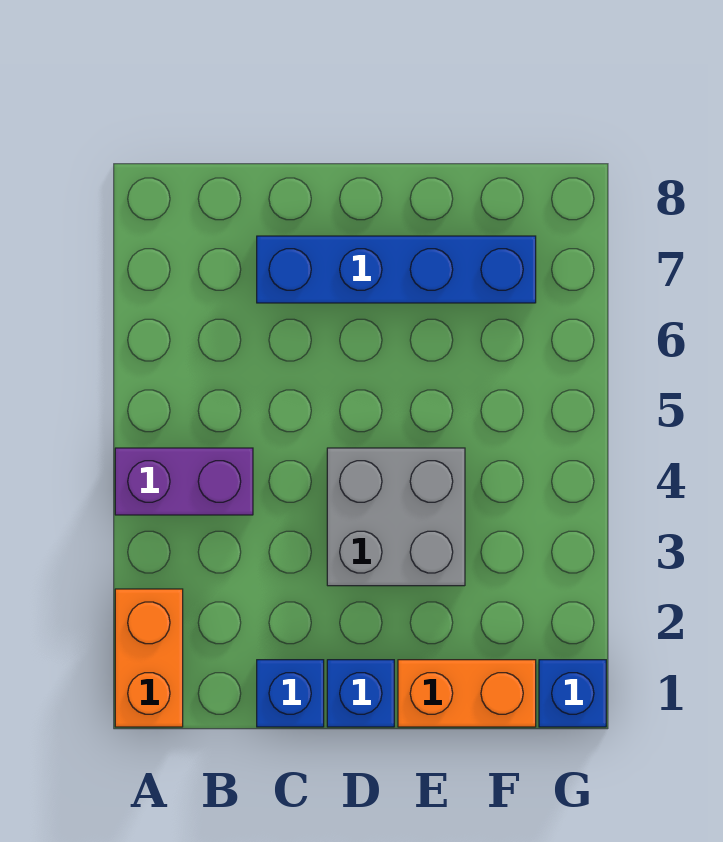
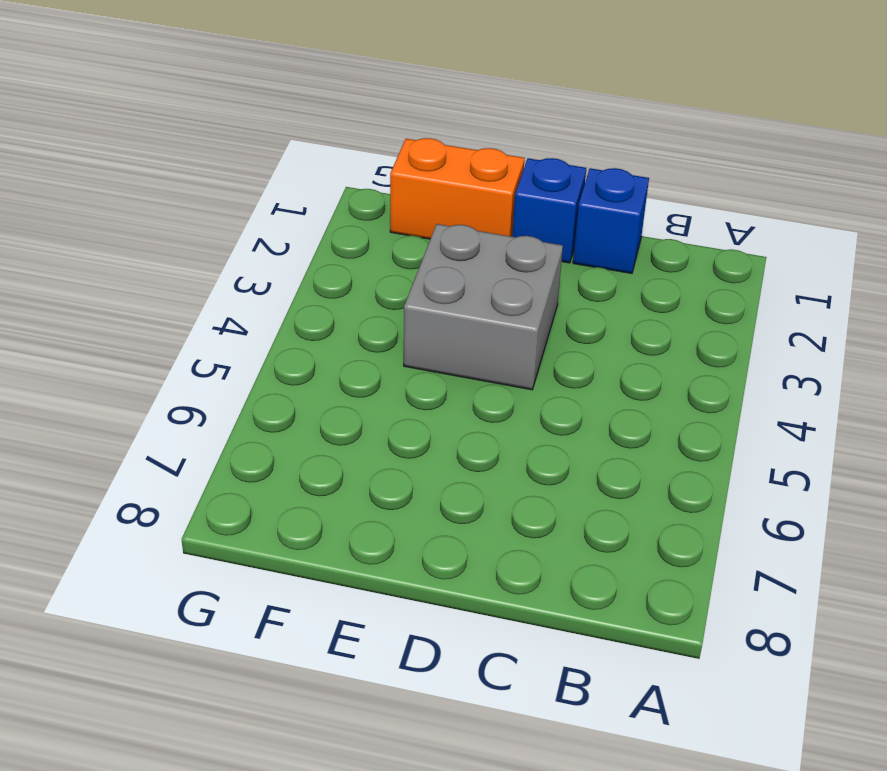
none -> orange 1x2 brick [115,589,183,727]
none -> purple 1x2 brick [115,448,253,515]

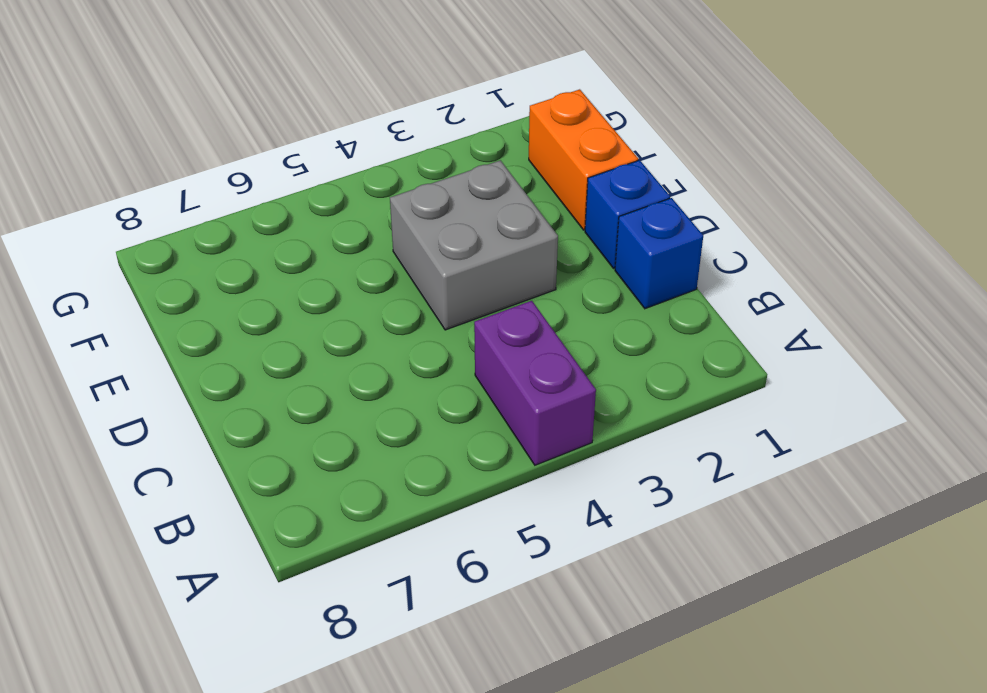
none -> orange 1x2 brick [115,589,183,727]
none -> blue 1x4 brick [257,236,536,303]

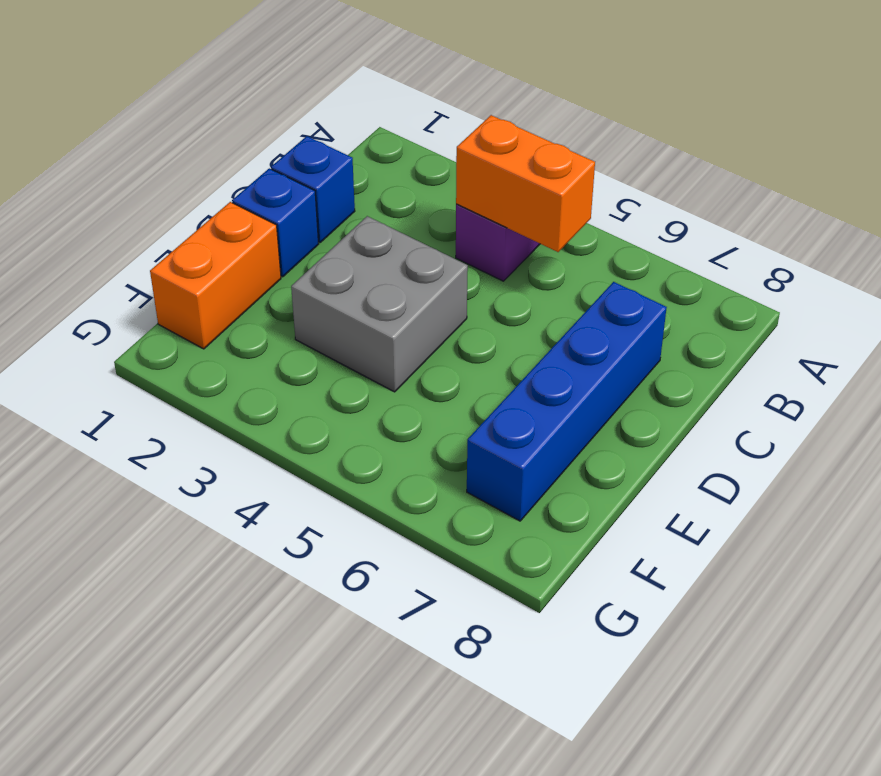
orange 1x2 brick [456,115,595,252] -> orange 1x2 brick moved to [115,589,183,727]
none -> blue 1x1 brick [539,660,606,727]

